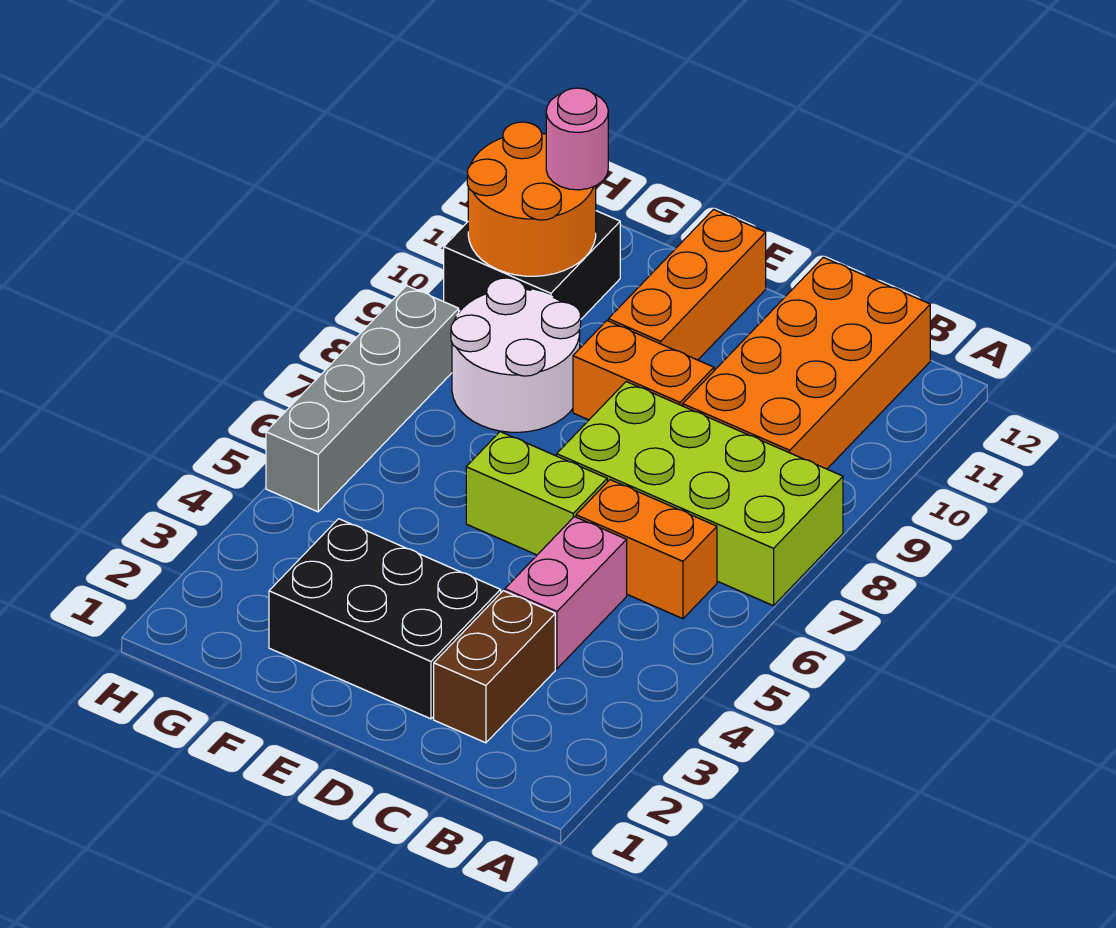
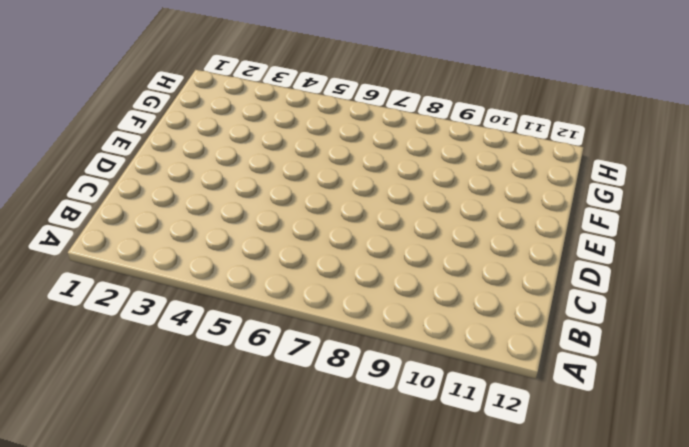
none -> lime 2x4 brick [557,382,843,606]
none -> orange 1x2 brick [576,480,717,619]
none -> orange 2x4 brick [683,257,930,469]

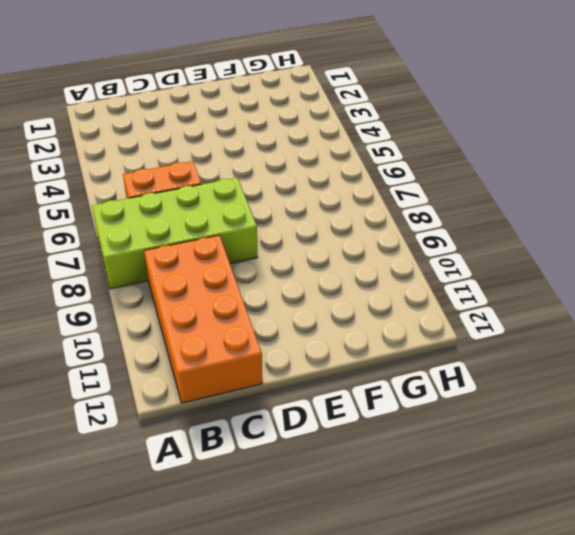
none -> brown 1x2 brick [434,591,555,743]
none -> pink 1x2 brick [505,517,627,669]
none -> black 2x3 brick [269,519,501,719]

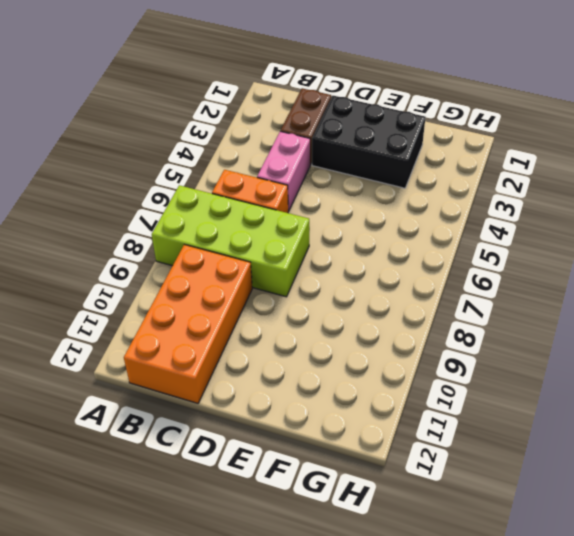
none -> lime 1x2 brick [466,432,607,555]
none -> orange 1x2 brick [573,321,714,420]
none -> orange 1x3 brick [608,210,766,360]

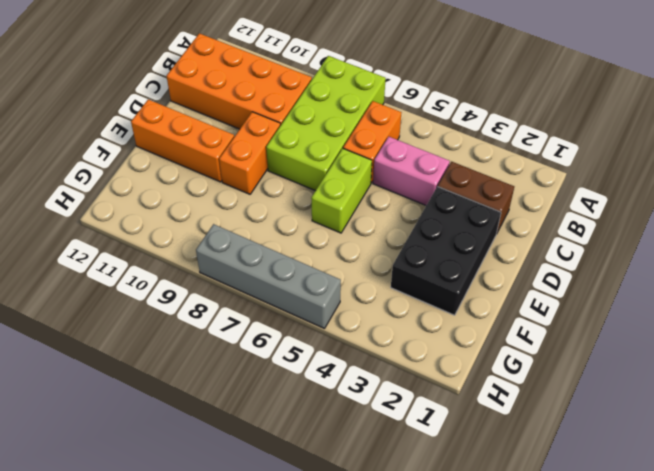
none -> white 2x2 round brick [451,278,581,432]
none -> black 2x2 brick [444,211,620,319]
none -> orange 2x2 round brick [467,122,596,276]

